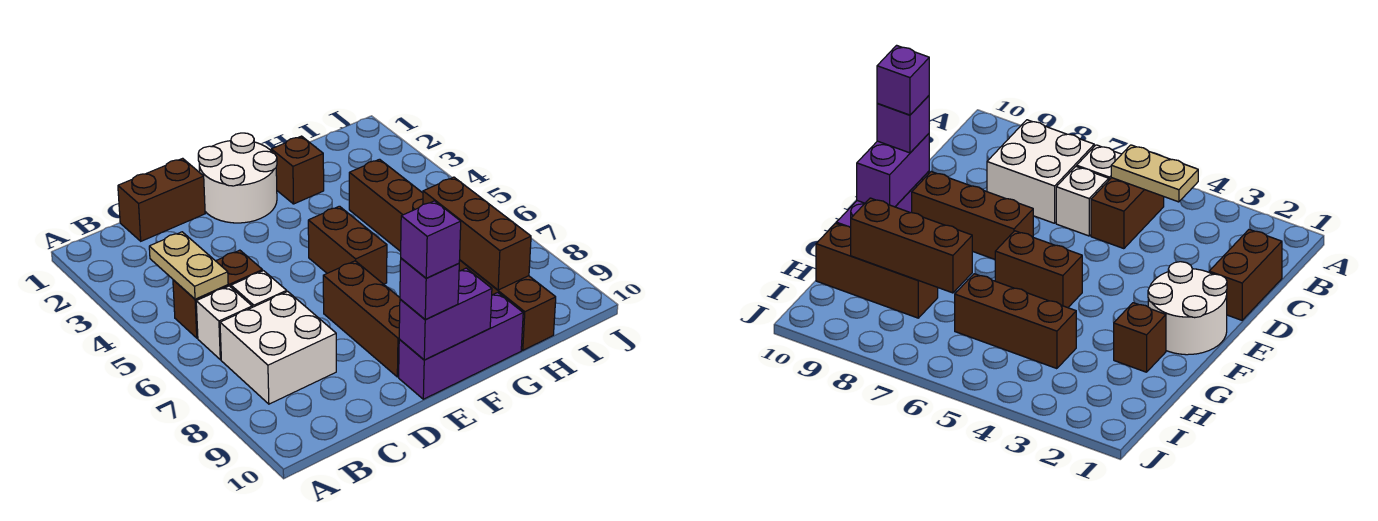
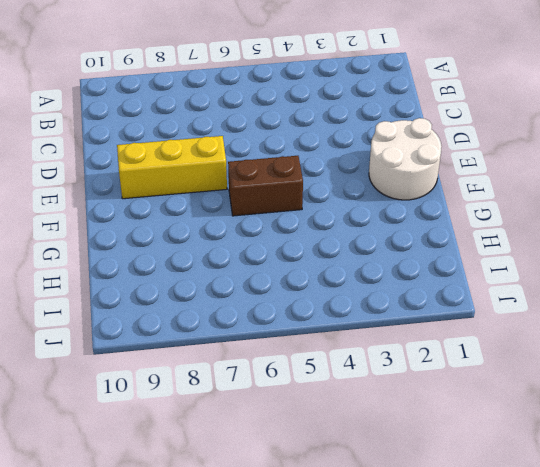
yellow 1x3 brick [117,136,227,199] -> brown 1x3 brick [323,261,400,377]
none -> brown 1x2 brick [173,250,263,338]
none -> white 1x1 brick [196,286,252,360]
none -> white 2x2 brick [220,292,336,404]

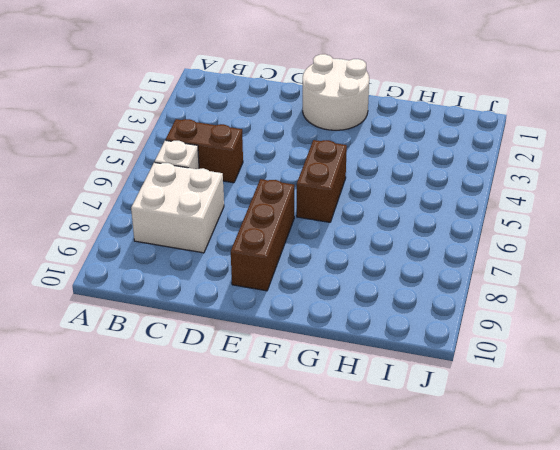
none -> brown 1x2 brick [118,158,205,241]
none -> white 1x1 brick [231,271,287,307]
none -> purple 1x3 brick [399,293,523,399]

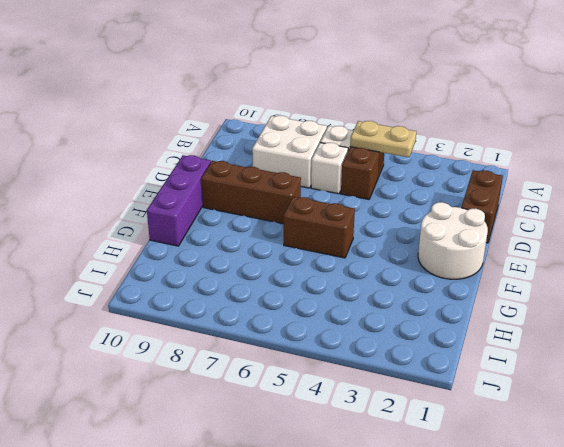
none -> brown 1x1 brick [271,136,324,204]
none -> brown 1x3 brick [349,159,423,251]
none -> brown 1x3 brick [459,260,556,350]

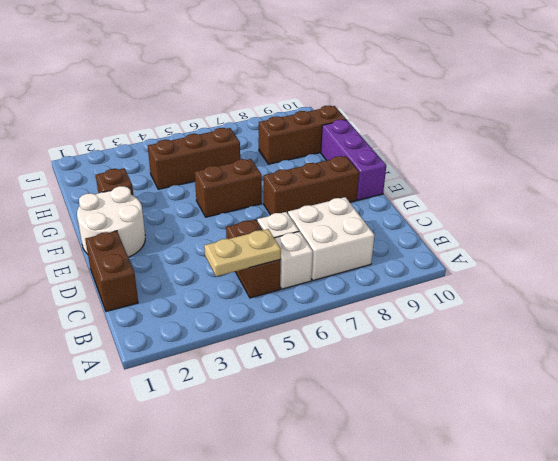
none -> purple 1x2 brick [399,268,492,360]
none -> brown 1x3 brick [423,177,531,290]
none -> purple 1x1 brick [400,258,459,319]

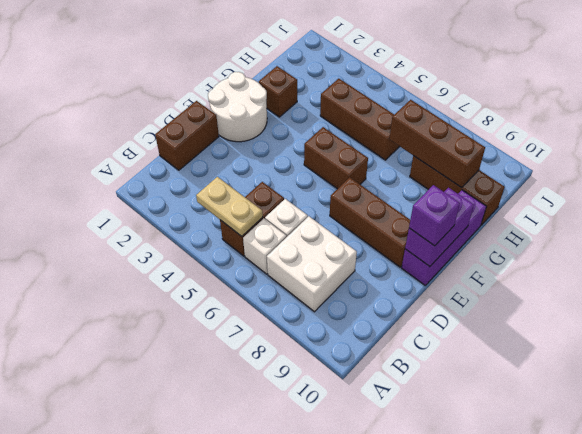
none -> purple 1x1 brick [401,201,461,278]

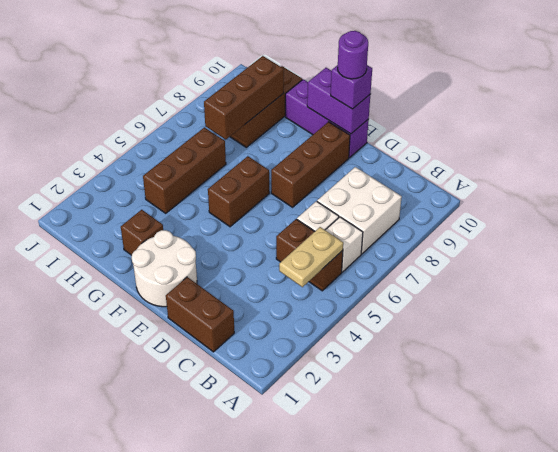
purple 1x1 round brick [338,31,368,79] -> purple 1x1 brick [401,201,461,278]

